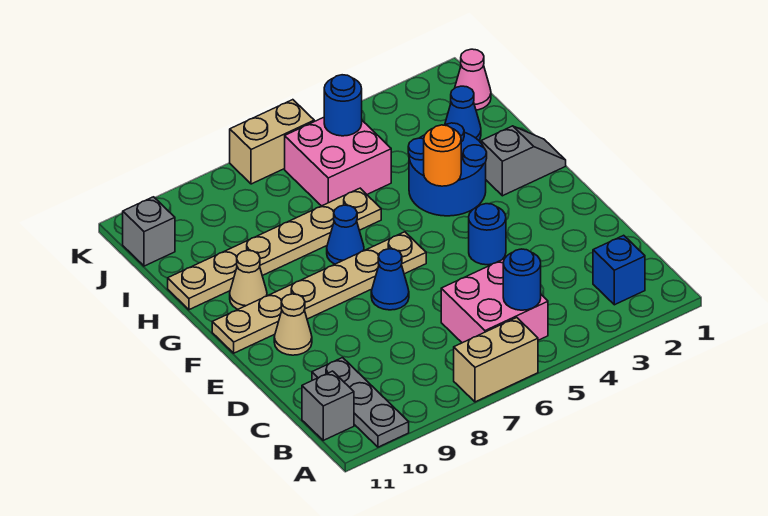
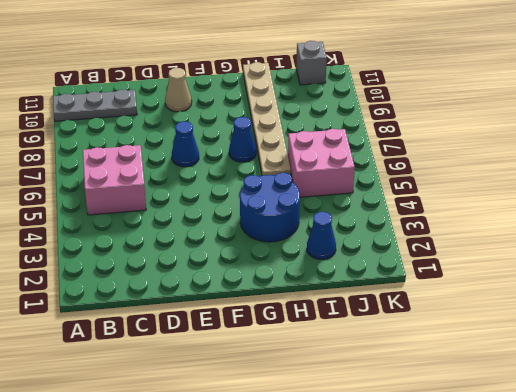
none -> tan 1x2 brick [454,318,538,402]
none -> blue 1x1 brick [593,235,645,305]
none -> grey 1x1 brick [302,371,354,440]

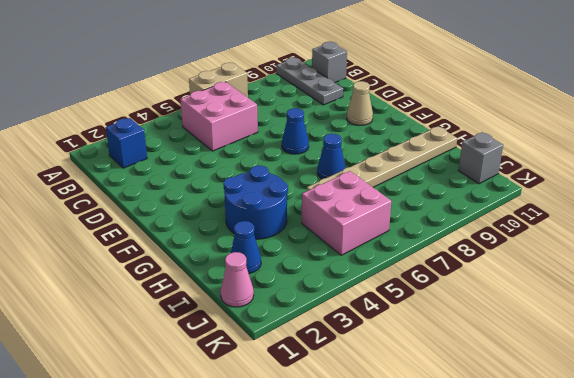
none -> blue 1x1 round brick [469,204,506,265]
none -> tan 1x6 plate [212,232,426,353]
none -> grey 1x2 slope [481,126,566,196]

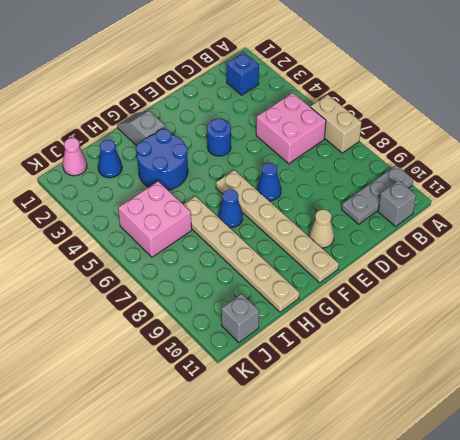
none -> tan 1x1 cone [230,250,267,309]
none -> tan 1x2 brick [230,100,314,184]
none -> blue 1x1 round brick [503,249,541,310]

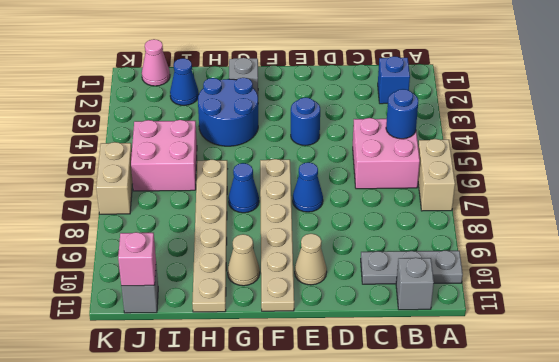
pink 1x1 brick [118,232,156,286] -> none
none -> orange 1x1 round brick [424,125,461,186]
none -> blue 1x1 round brick [324,75,362,136]

